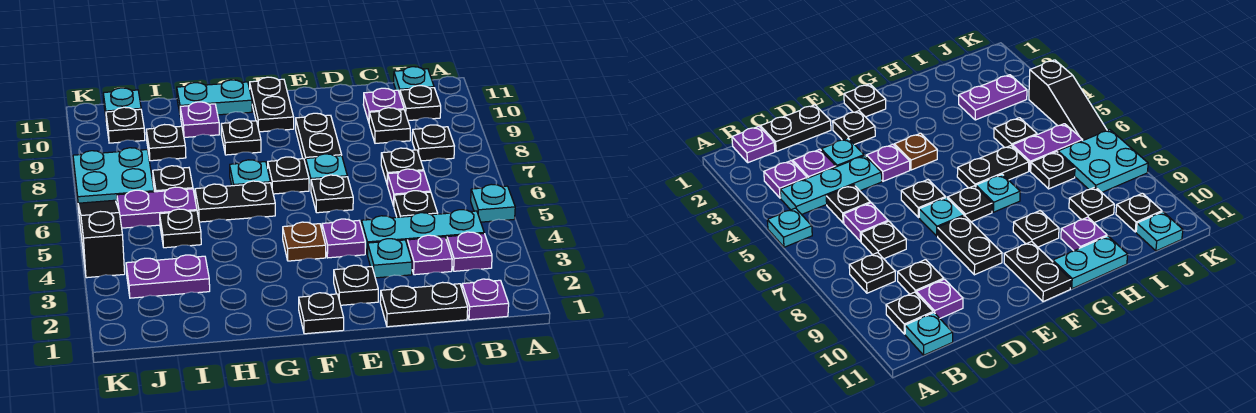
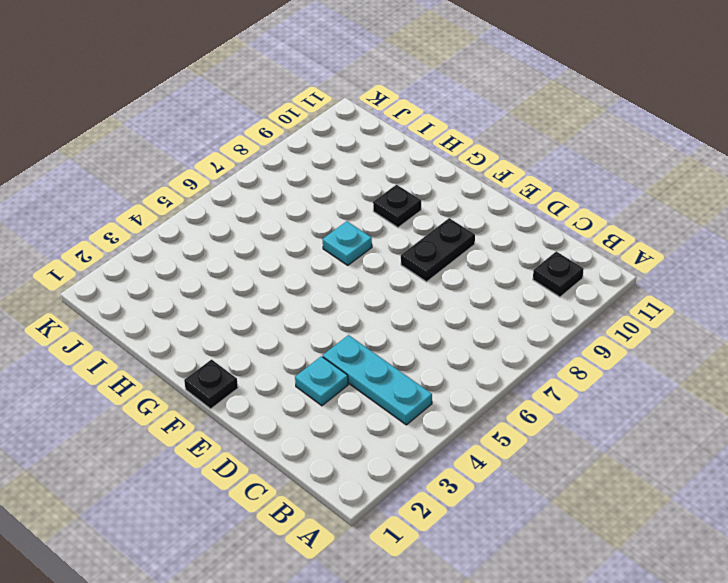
none -> cyan 1x1 plate [471,184,515,222]
none -> purple 1x1 plate [462,279,509,320]
none -> purple 1x1 plate [447,232,492,271]
none -> black 1x1 plate [412,125,454,161]

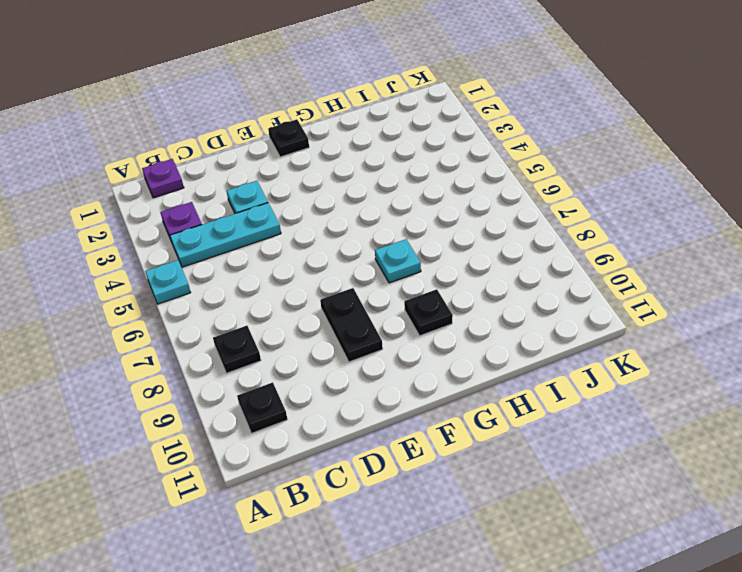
none -> cyan 1x1 plate [394,67,434,94]
none -> black 1x2 plate [380,282,468,327]
none -> purple 1x1 plate [407,235,452,275]
none -> black 1x1 plate [394,191,438,217]

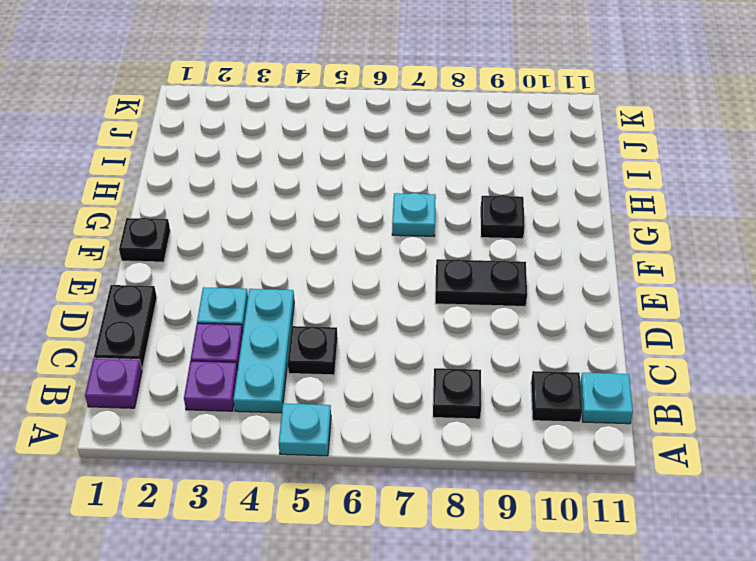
none -> purple 1x1 plate [387,169,431,206]
none -> black 1x1 plate [381,148,424,184]
none -> black 1x1 plate [369,108,410,143]
none -> purple 1x1 plate [363,88,404,122]

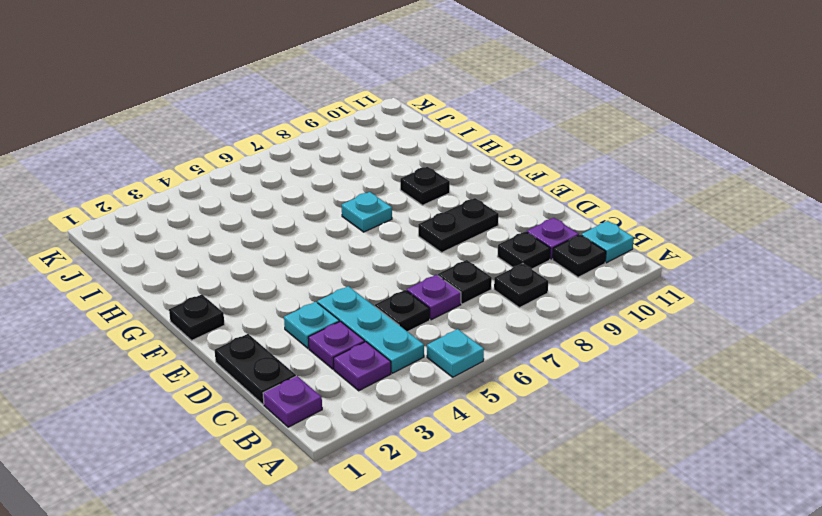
none -> black 1x1 plate [334,265,378,305]
none -> purple 1x1 plate [322,219,365,258]
none -> black 1x1 plate [311,175,353,213]
none -> cyan 1x1 plate [306,154,347,189]

